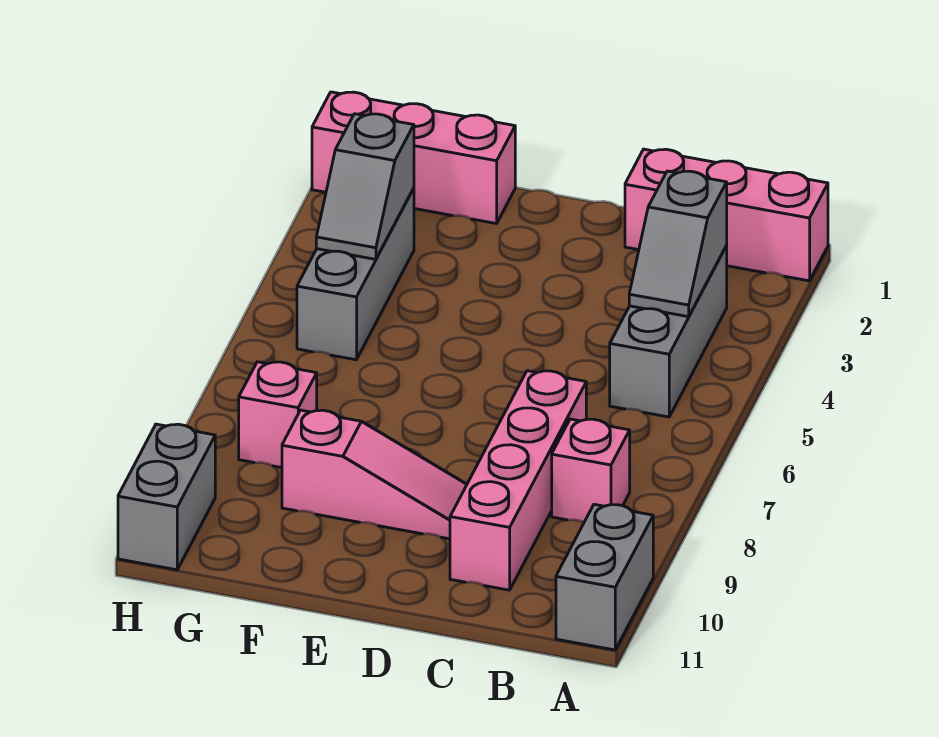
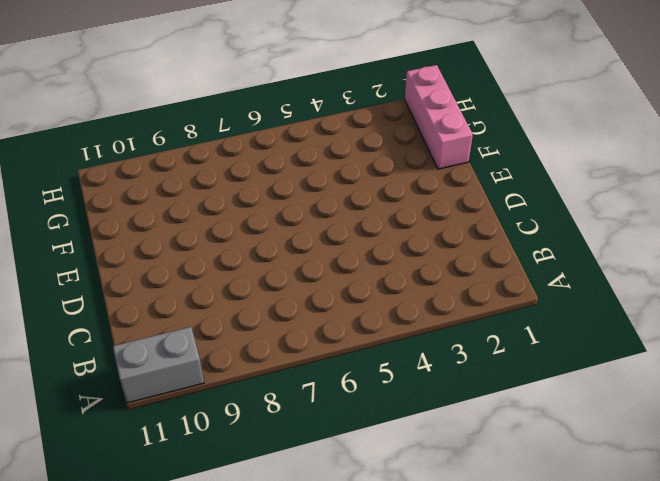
none -> pink 1x3 brick [625,149,828,281]
none -> grey 1x3 brick [610,246,727,417]
none -> pink 1x1 brick [552,419,630,522]

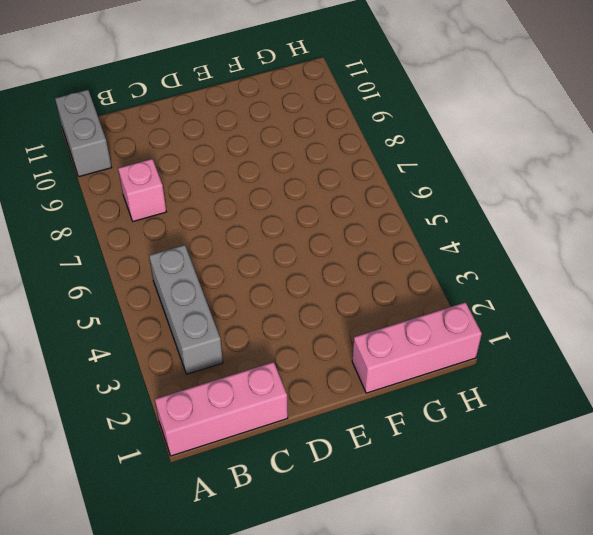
none -> pink 1x4 brick [450,371,586,590]
none -> pink 1x3 slope [282,410,467,539]
none -> grey 1x3 brick [297,188,414,360]

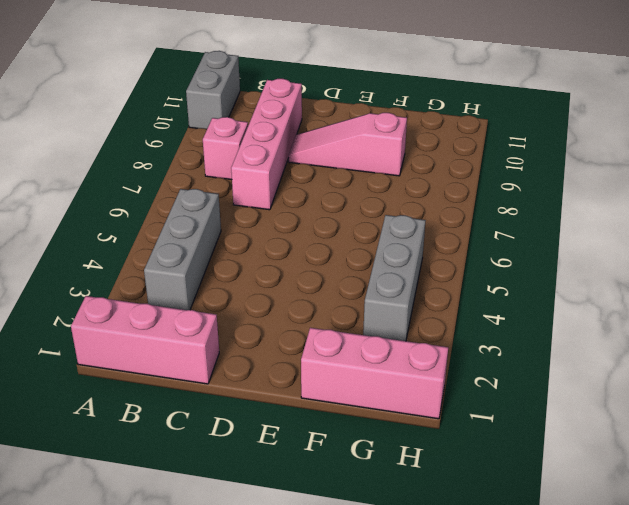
none -> pink 1x1 brick [239,362,317,468]
none -> grey 1x2 brick [118,424,215,570]
none -> grey 1x2 slope [629,171,727,317]

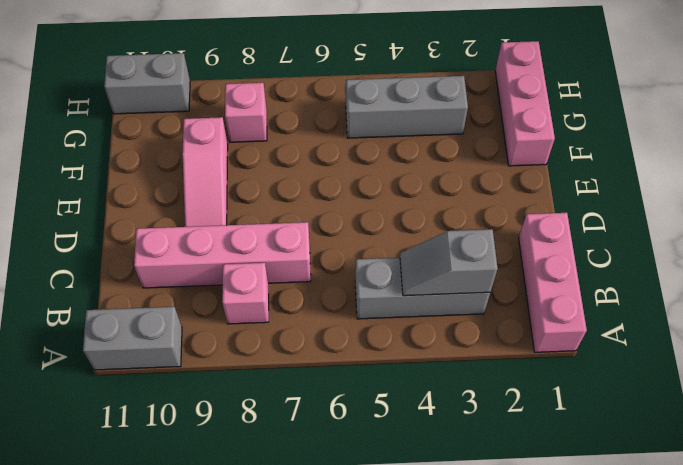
none -> grey 1x2 slope [316,114,414,259]

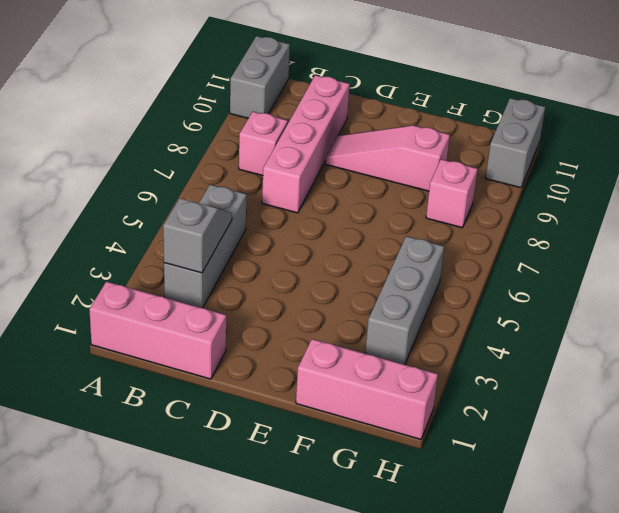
none -> grey 1x2 slope [316,114,414,259]

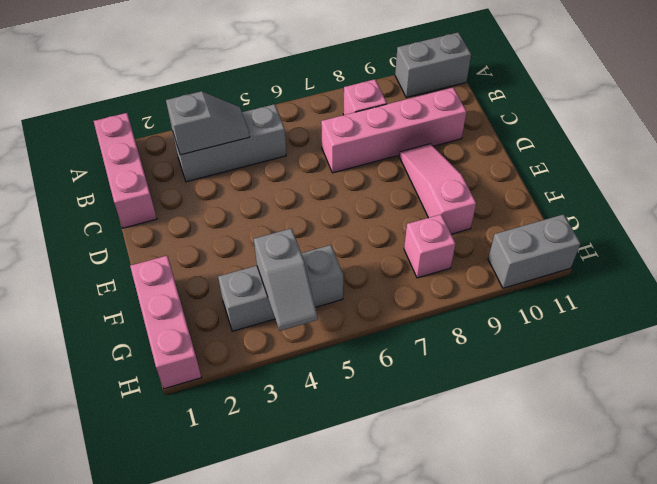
grey 1x2 slope [254,228,317,331] -> grey 1x2 slope turned to [316,114,414,259]

